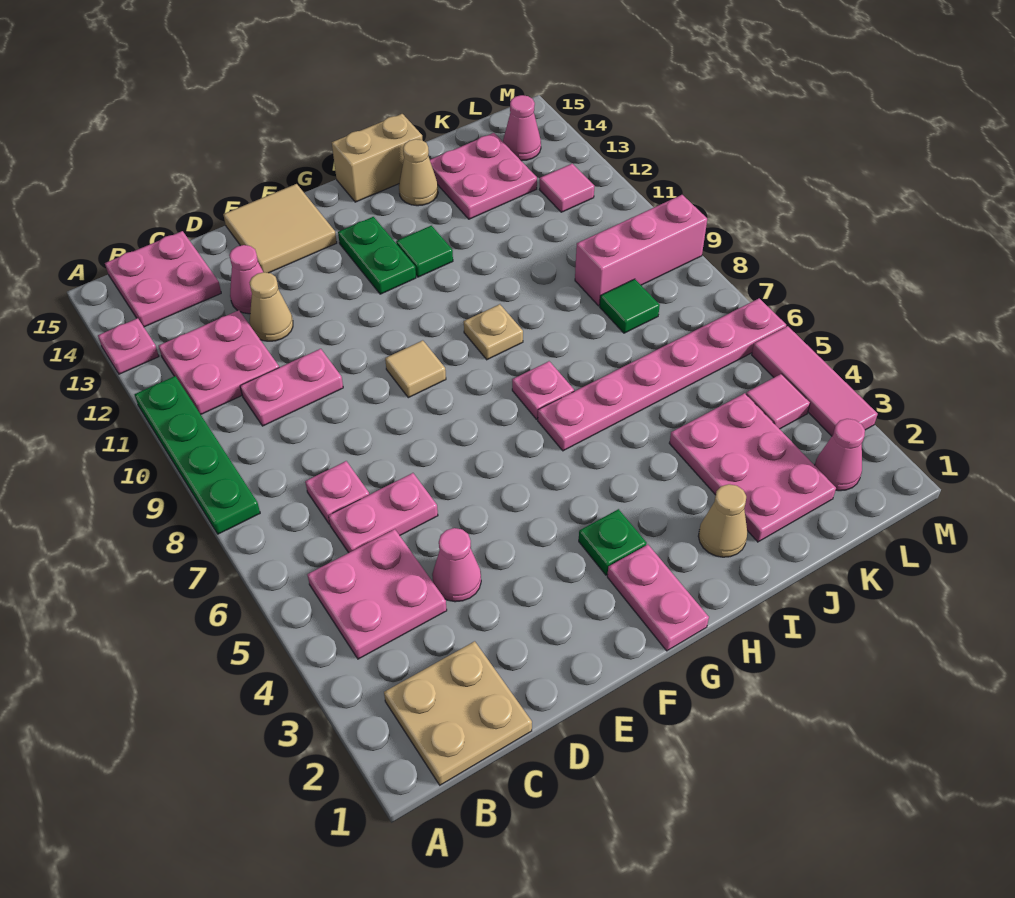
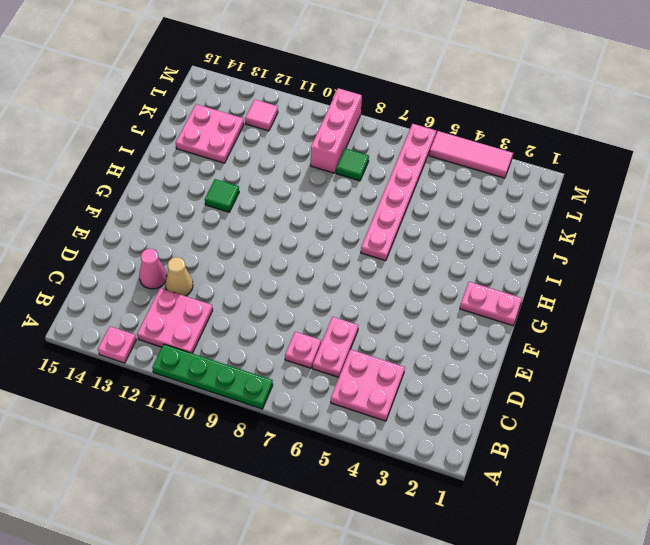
none -> tan 2x2 plate [384,641,532,785]
none -> pink 2x2 plate [105,231,221,327]
none -> pink 1x2 plate [240,349,343,426]
none -> pink 1x1 cone [432,528,481,602]

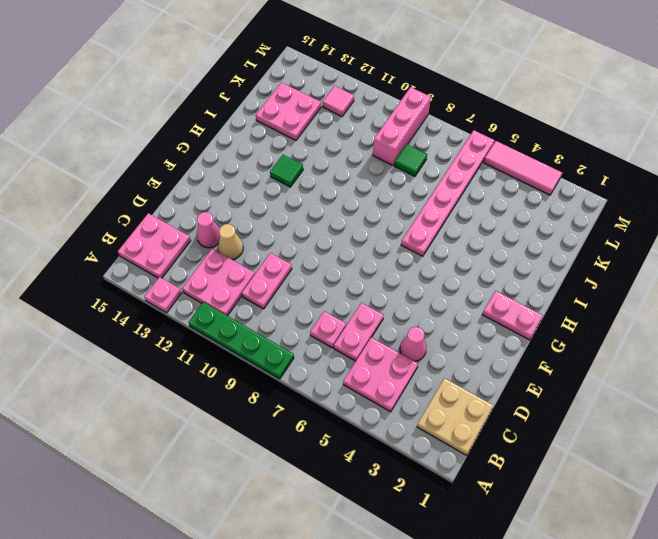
none -> tan 2x2 tile [223,184,337,273]
none -> tan 1x1 tile [385,340,446,398]
none -> green 1x1 plate [579,509,647,575]
none -> green 1x2 plate [338,217,416,294]

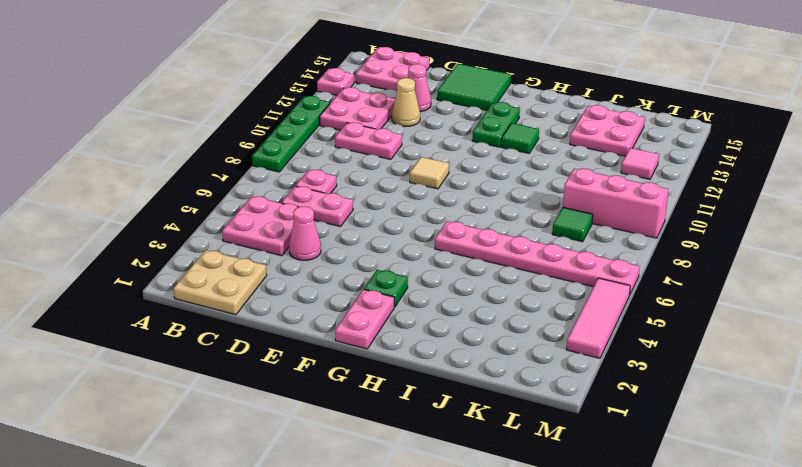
green 2x2 tile [437,64,511,110] -> tan 2x2 tile [223,184,337,273]
none -> pink 1x1 plate [512,361,574,419]
none -> tan 1x1 plate [464,304,523,360]
none -> tan 1x2 brick [332,114,422,202]
none -> tan 1x1 cone [698,484,747,557]

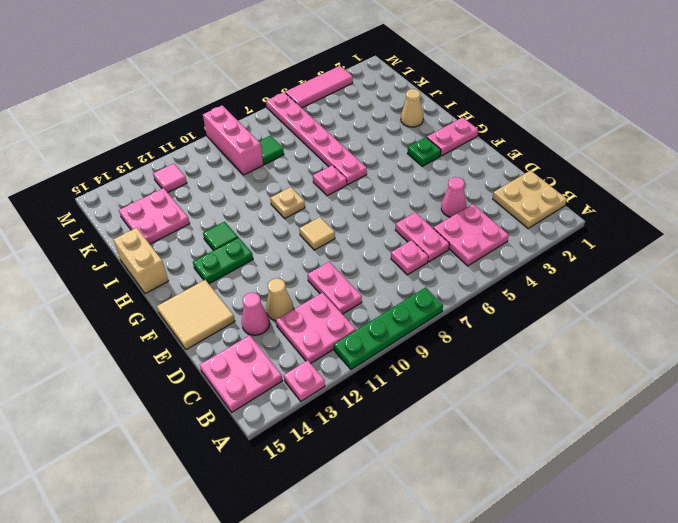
none -> tan 1x1 cone [399,139,438,206]
none -> pink 2x3 plate [669,393,836,542]
none -> pink 1x1 cone [815,419,865,491]
none -> pink 1x1 tile [746,374,810,429]

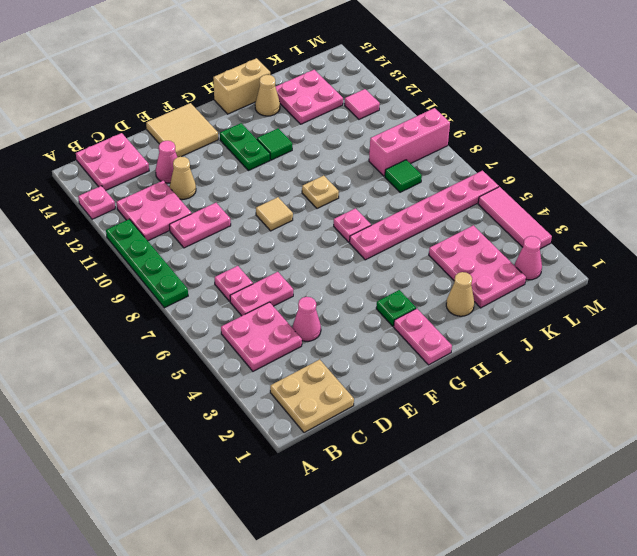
none -> pink 1x1 tile [746,374,810,429]
none -> pink 1x1 cone [503,95,541,161]

